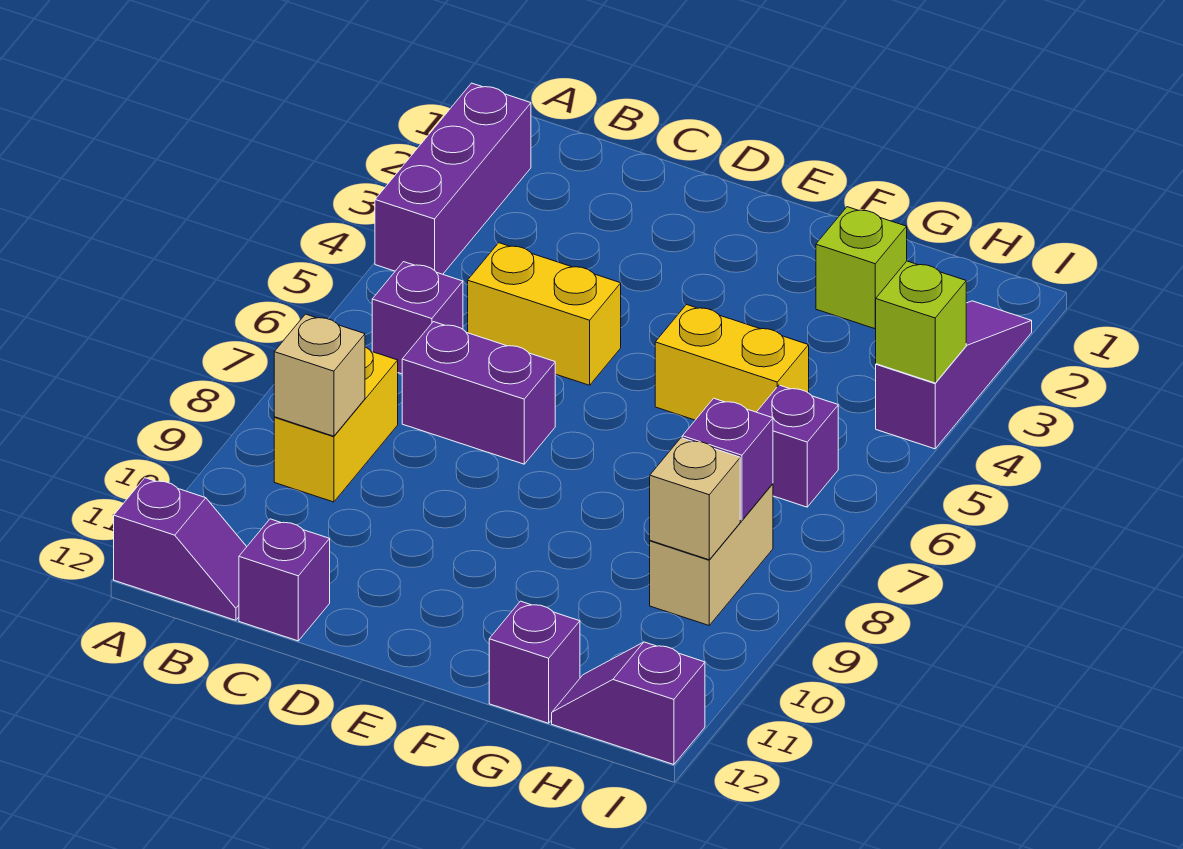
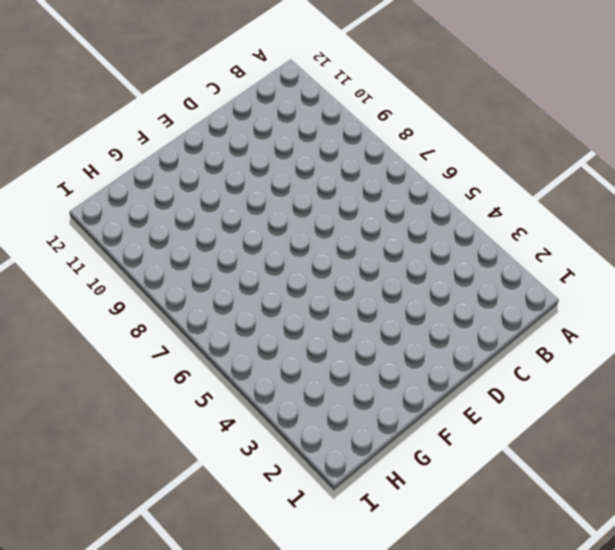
none -> purple 1x3 brick [375,83,531,274]
none -> purple 1x2 slope [114,478,247,620]
none -> purple 1x1 brick [372,262,463,374]

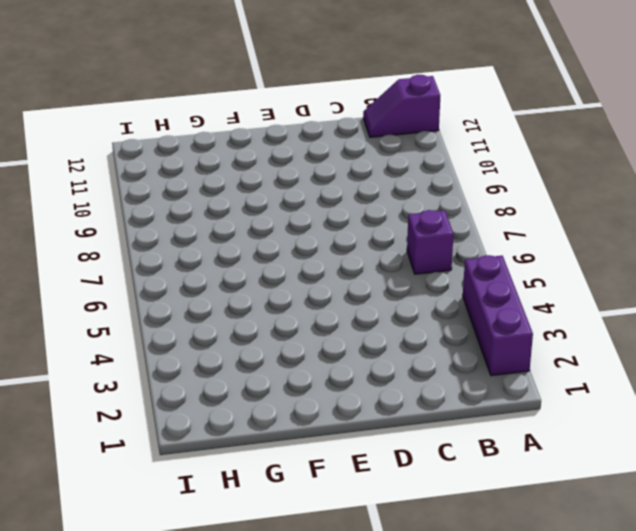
none -> yellow 1x2 brick [274,347,398,502]
none -> yellow 1x2 brick [468,243,621,385]
none -> purple 1x2 brick [402,322,555,464]

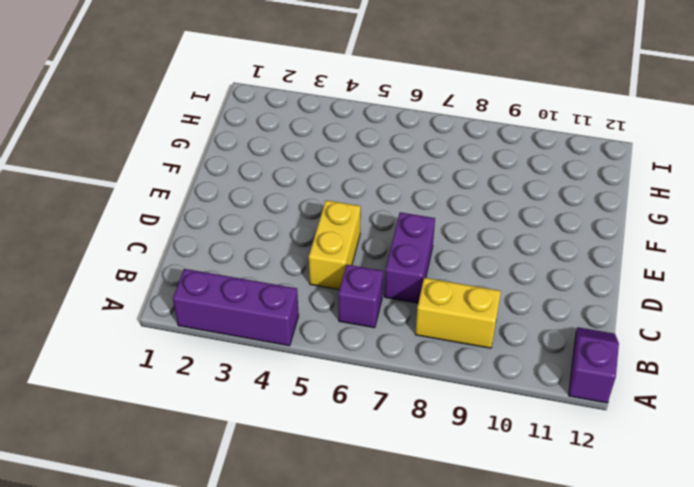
none -> purple 1x1 brick [239,519,330,641]
none -> yellow 1x2 brick [655,305,809,420]
none -> lime 1x1 brick [816,207,907,329]

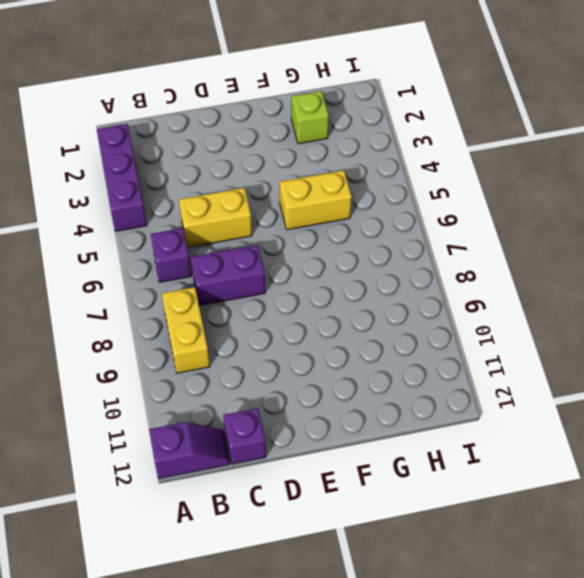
none -> purple 1x1 brick [489,601,580,723]
none -> purple 1x1 brick [757,385,838,507]
none -> tan 1x2 brick [650,484,773,625]

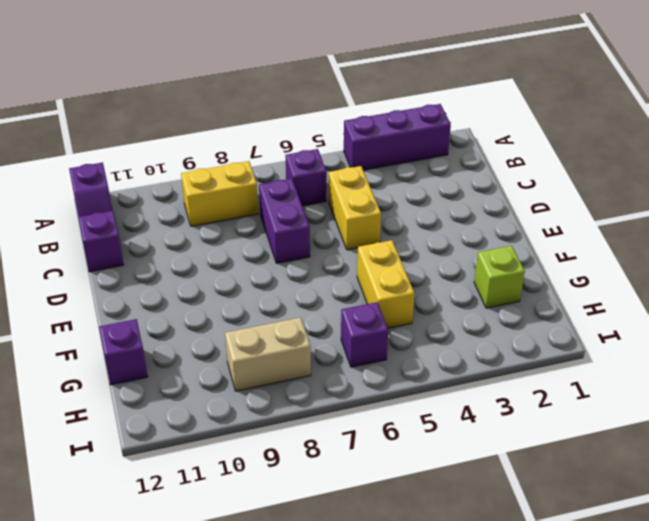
none -> purple 1x2 slope [552,642,705,765]
none -> purple 1x3 slope [876,301,1032,449]
none -> tan 1x1 brick [274,314,365,436]

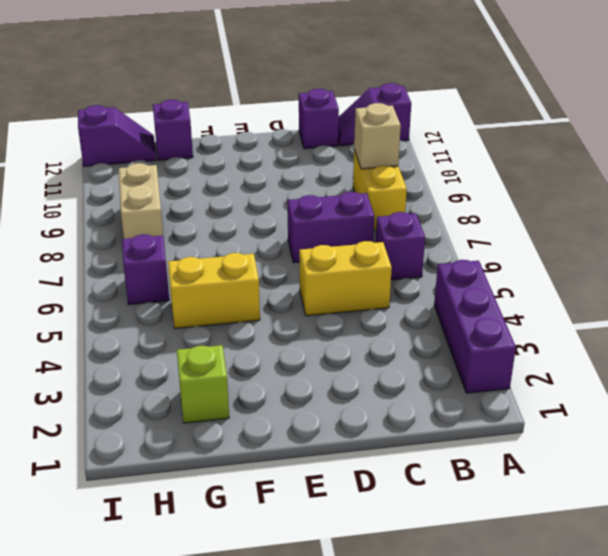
none -> purple 1x3 slope [876,301,1032,449]
none -> purple 1x1 brick [682,398,773,520]
none -> tan 1x1 brick [650,438,740,560]

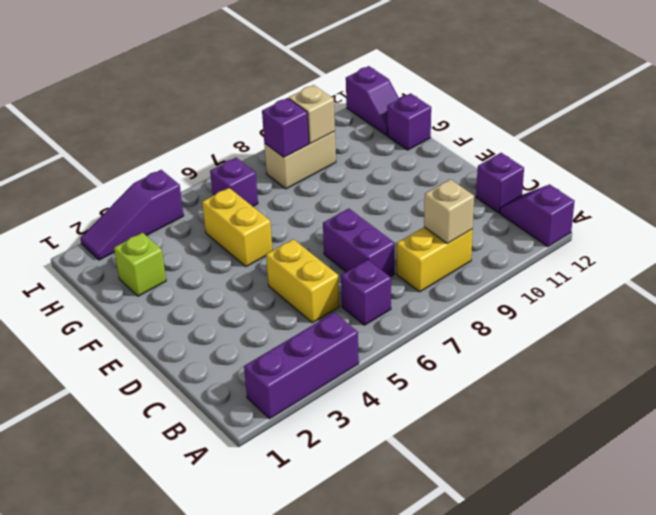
none -> lime 1x1 brick [876,261,966,383]

